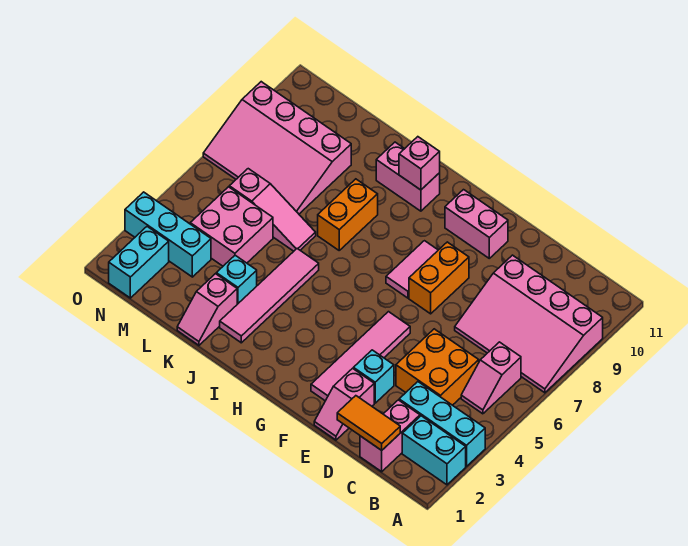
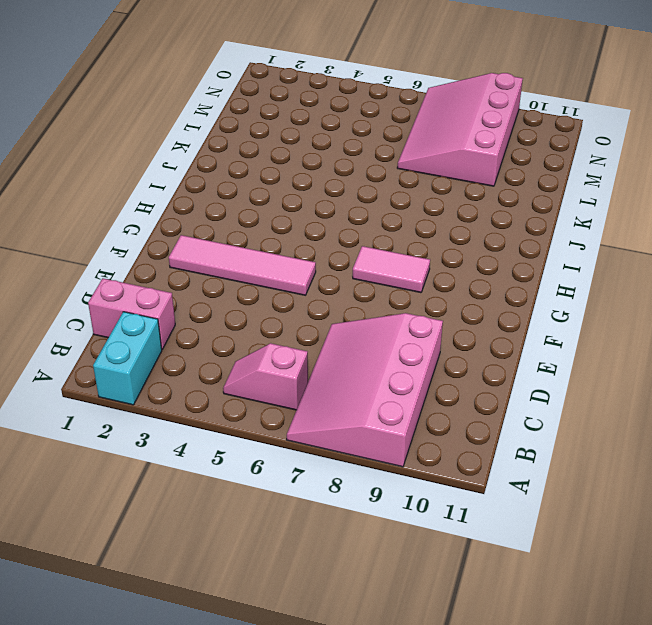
none -> cyan 1x3 brick [399,382,485,466]
none -> orange 2x2 brick [396,329,479,405]
none -> pink 1x2 slope [314,368,374,440]

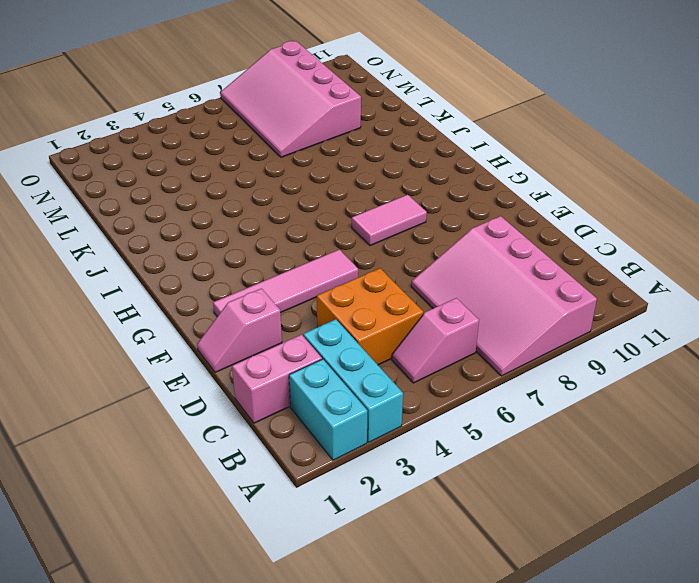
none -> cyan 1x1 brick [353,350,394,403]
none -> orange 1x2 brick [409,242,469,314]
none -> pink 1x2 brick [445,190,508,258]

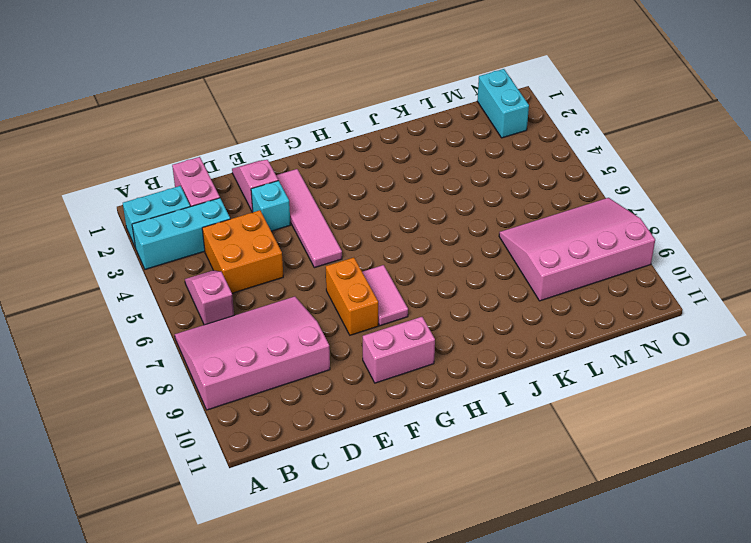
none -> pink 1x2 brick [376,142,440,211]
none -> pink 1x4 tile [220,249,319,343]
none -> orange 1x2 brick [318,179,378,250]

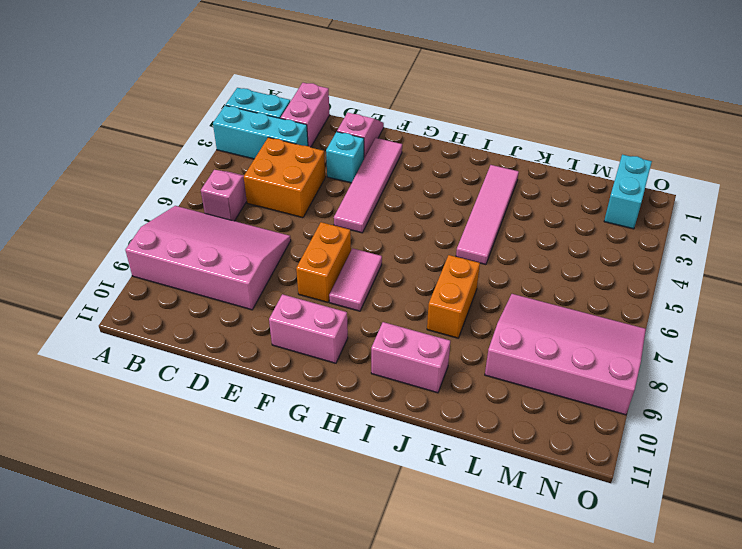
none -> pink 1x2 slope [177,274,237,345]
none -> cyan 1x1 brick [216,255,257,304]
none -> pink 1x3 slope [229,169,316,251]

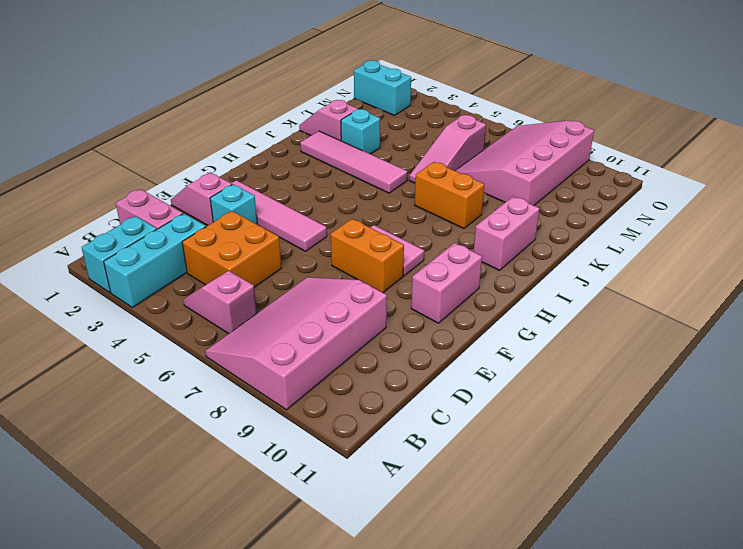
none -> pink 2x2 brick [190,187,273,266]
none -> cyan 1x3 brick [125,192,211,277]
none -> orange 1x2 tile [337,396,400,450]

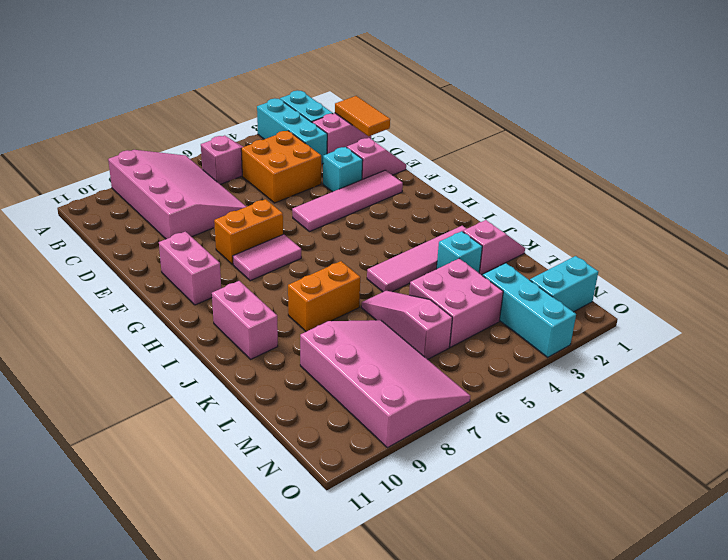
none -> pink 1x1 brick [399,137,440,190]

